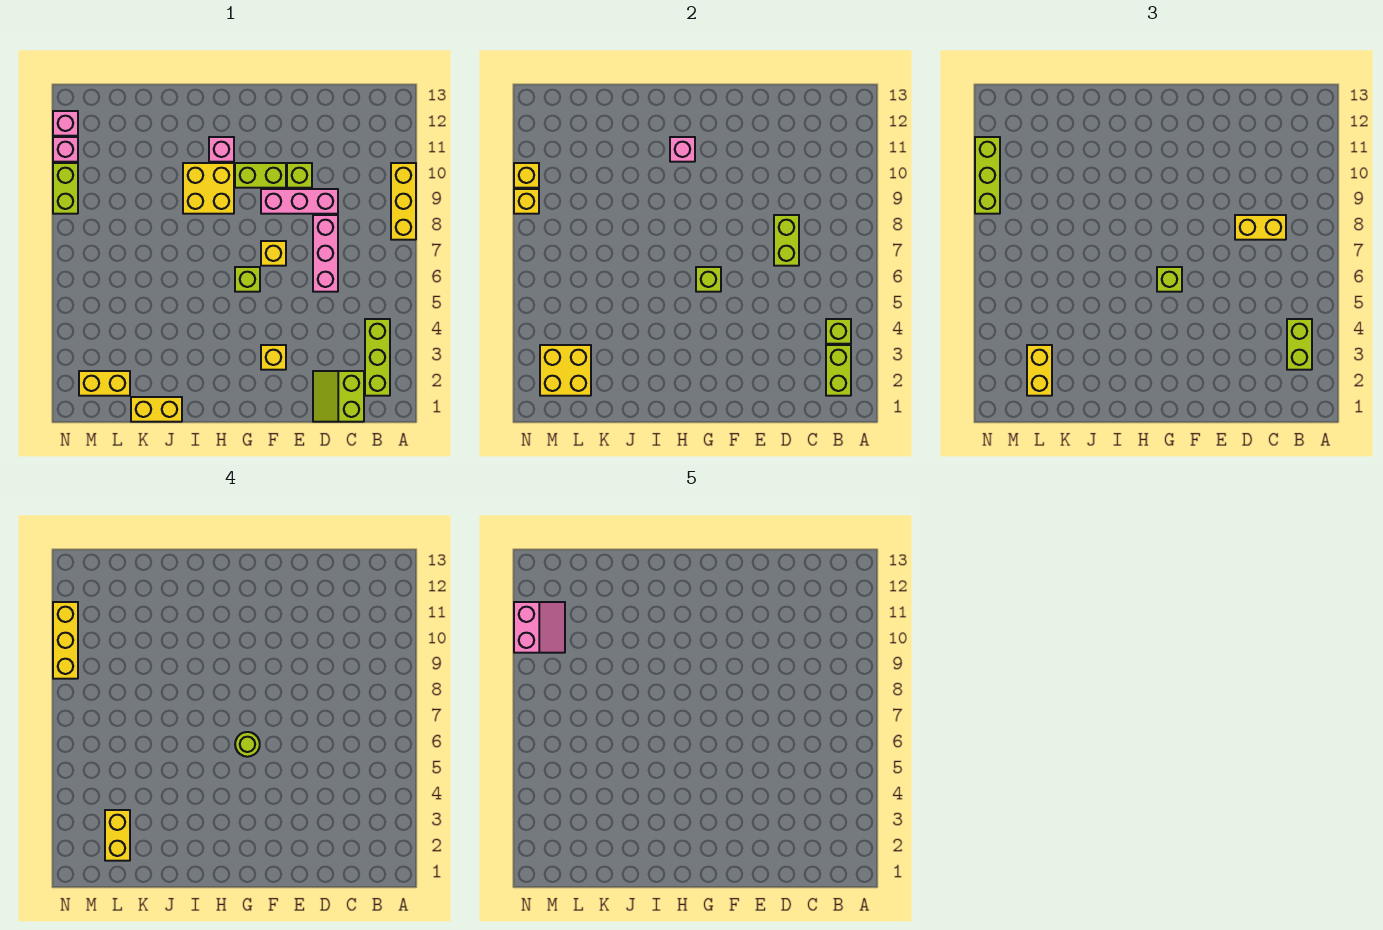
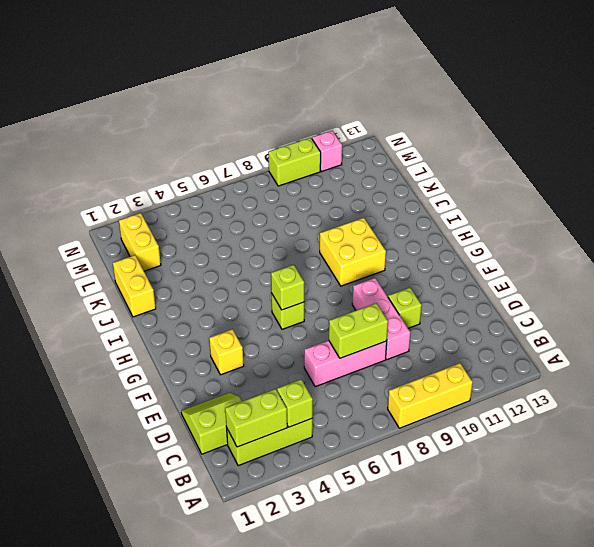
none -> yellow 1x1 brick [261,241,286,266]
none -> lime 1x2 brick [235,163,286,188]
none -> pink 1x1 brick [209,137,234,162]
none -> pink 1x1 brick [53,111,78,136]

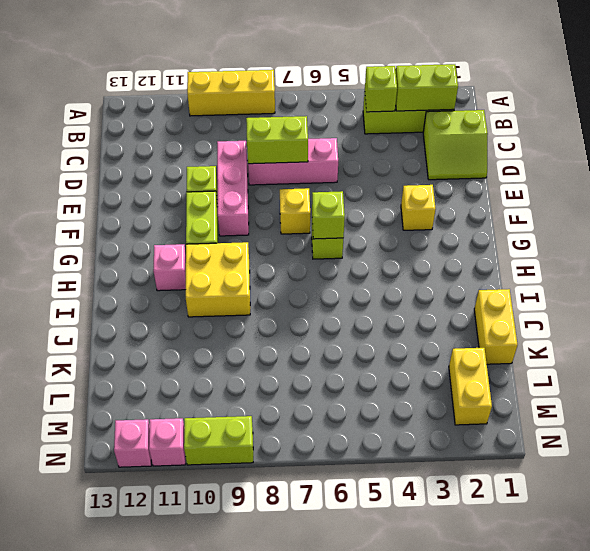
none -> pink 1x1 brick [670,137,695,162]
none -> yellow 2x2 brick [540,345,591,396]
none -> yellow 1x1 brick [514,189,539,214]
none -> yellow 1x1 brick [514,163,539,188]

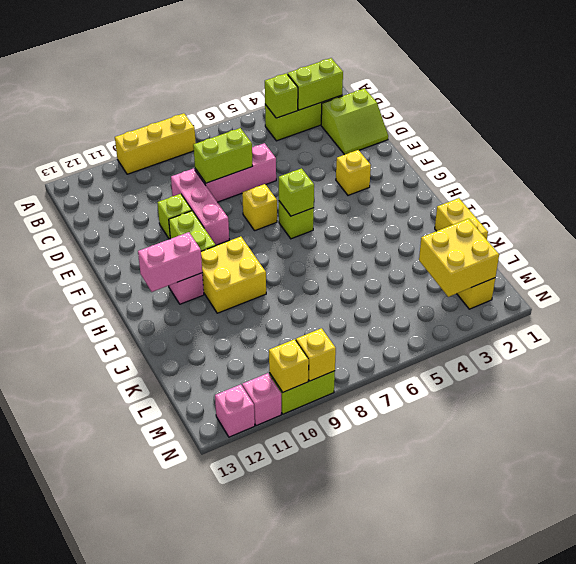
pink 1x2 brick [138,232,202,292] -> pink 1x1 brick [670,137,695,162]
none -> lime 1x2 brick [1287,319,1312,370]
none -> yellow 1x2 brick [1235,215,1286,240]
none -> lime 1x1 brick [1157,267,1182,292]
none -> yellow 1x2 brick [1027,345,1052,396]

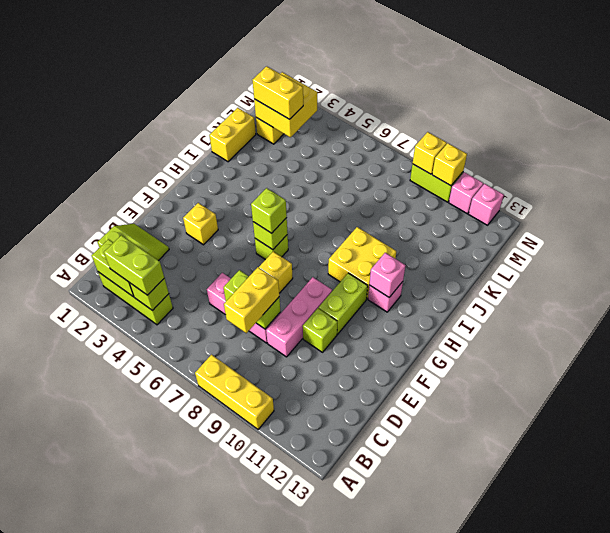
none -> lime 1x3 brick [975,137,1000,214]
none -> lime 1x1 round brick [235,732,260,757]
none -> yellow 1x2 brick [105,810,130,861]
none -> yellow 1x3 brick [53,602,78,679]

